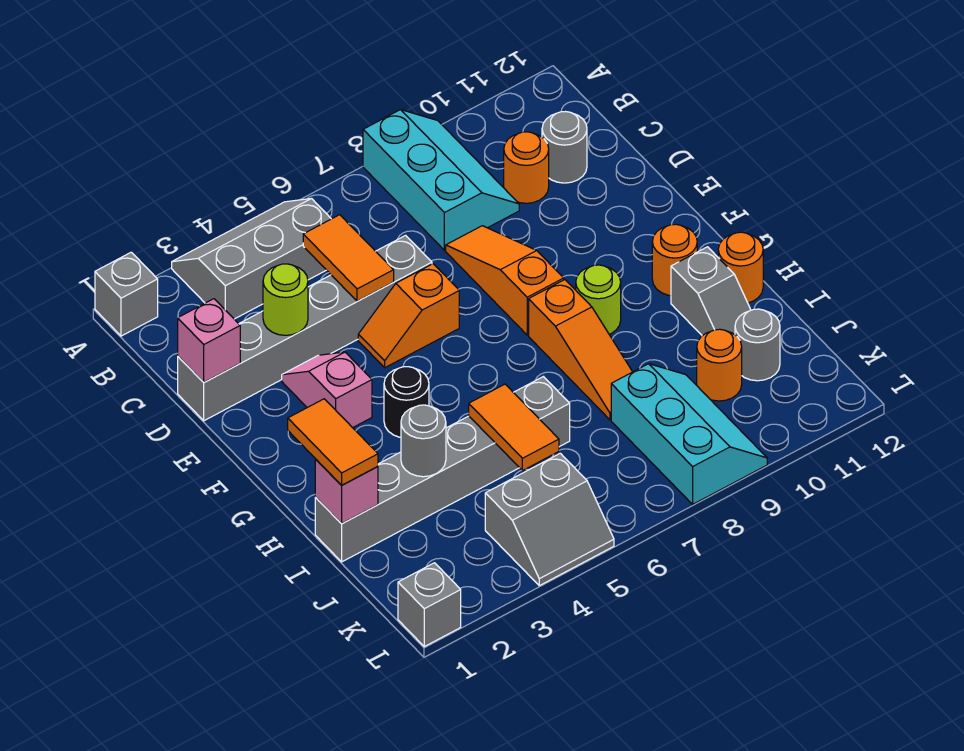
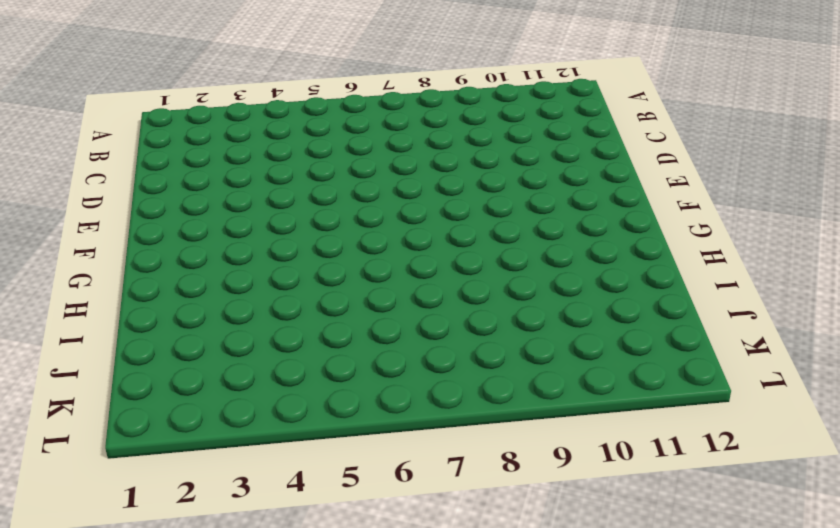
none -> grey 1x1 brick [95,252,158,336]
none -> grey 2x3 slope [172,199,331,319]
none -> cyan 2x3 slope [363,110,519,250]

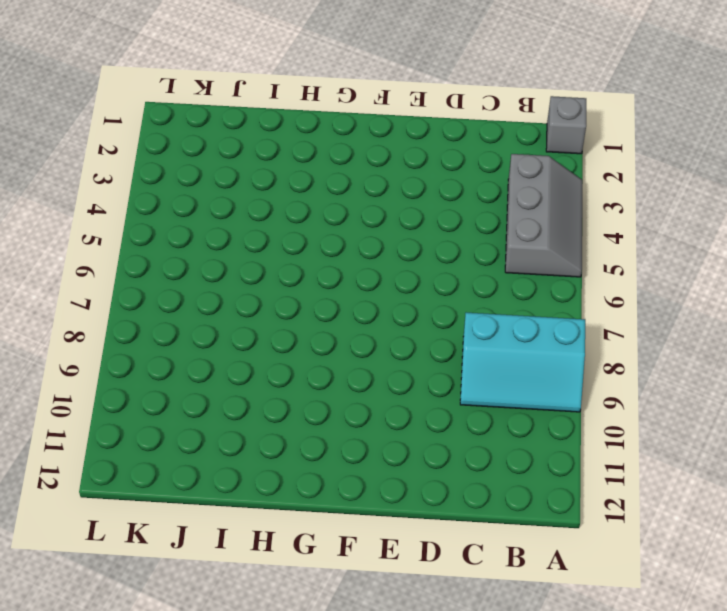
none -> orange 1x1 round brick [504,132,549,203]
none -> grey 1x1 round brick [542,112,587,183]
none -> grey 1x6 brick [178,235,432,421]

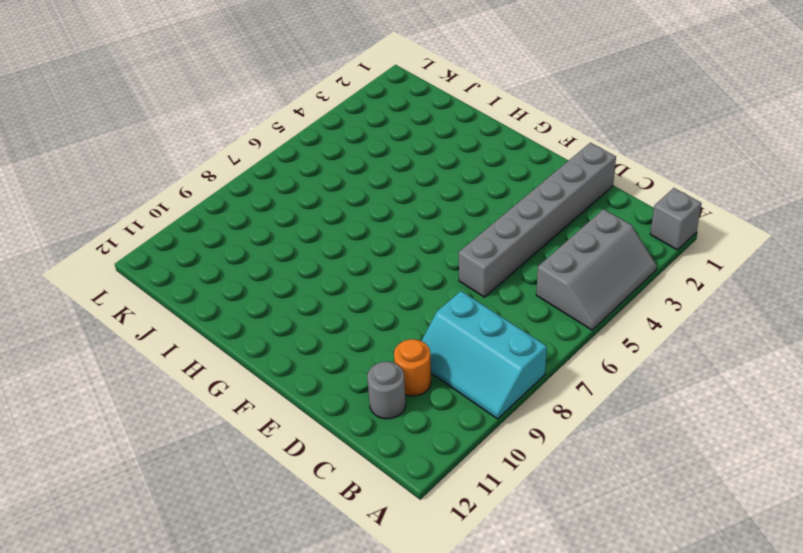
none -> orange 1x3 slope [446,226,564,335]
none -> pink 1x2 slope [282,352,372,428]
none -> orange 1x2 slope [358,264,459,368]

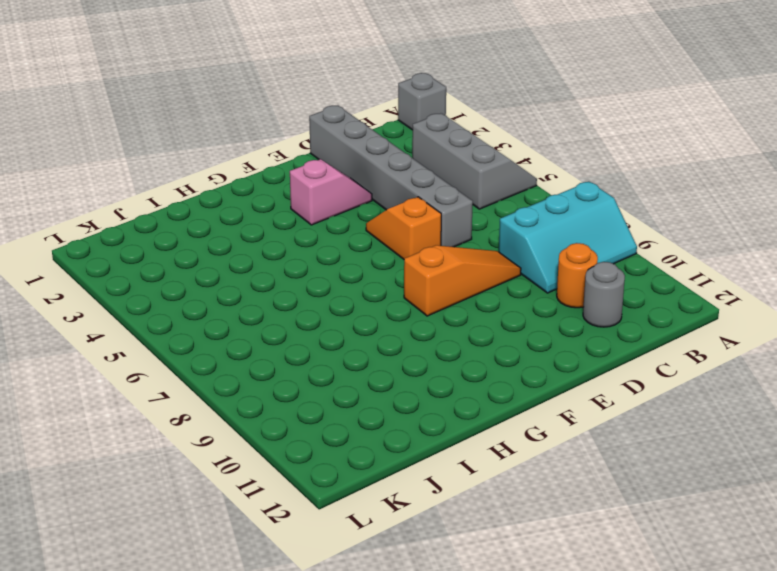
none -> black 1x1 round brick [384,367,429,437]
none -> orange 1x3 slope [529,280,632,420]
none -> lime 1x1 round brick [576,265,621,334]

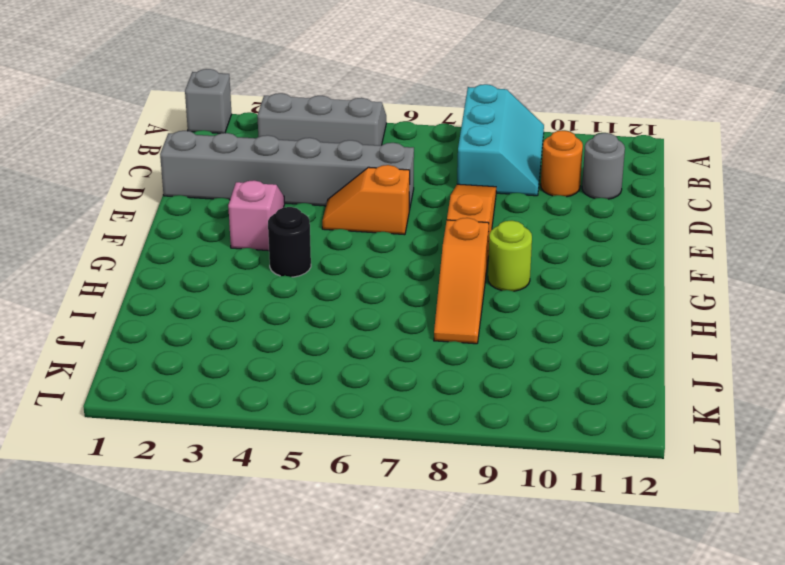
none -> orange 1x1 round brick [652,224,697,296]
none -> grey 1x2 slope [671,247,751,336]
none -> orange 1x1 round brick [718,232,763,303]

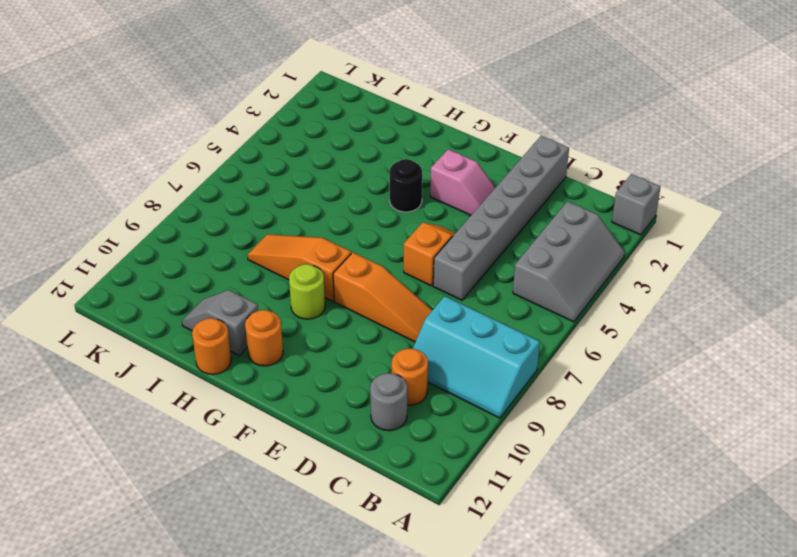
none -> grey 1x6 brick [315,377,570,562]
none -> cyan 2x3 slope [611,364,767,504]
none -> orange 1x1 round brick [697,329,742,401]

